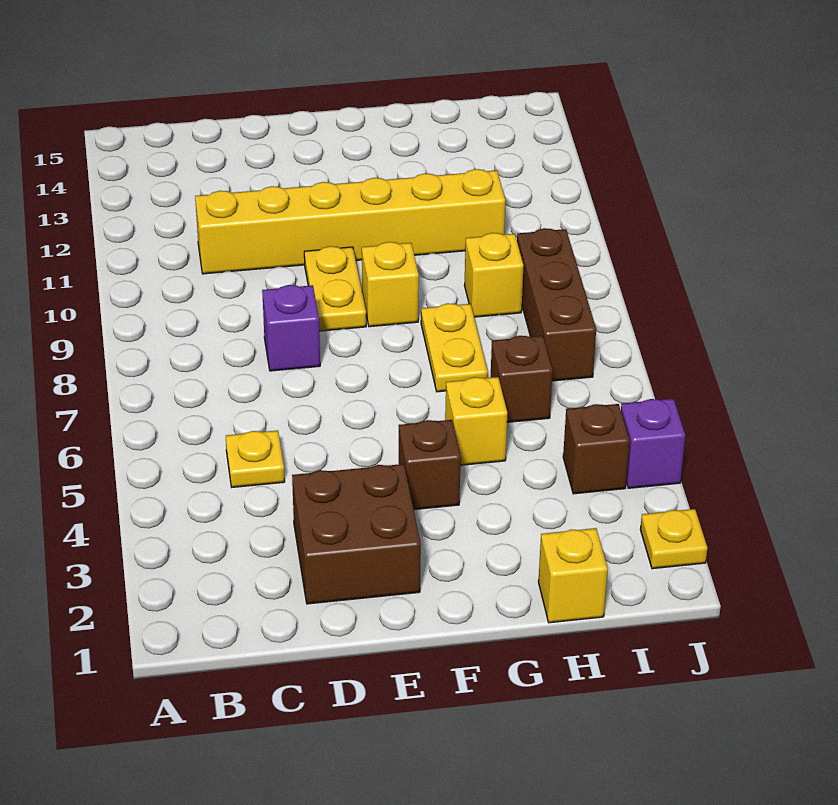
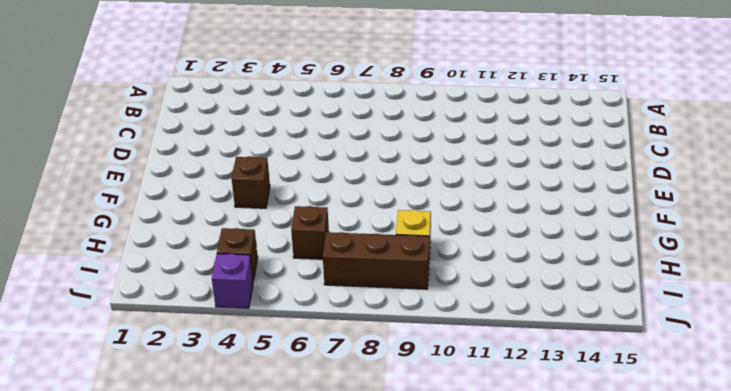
none -> yellow 1x1 plate [226,430,285,487]
none -> yellow 1x6 brick [195,169,505,274]
none -> brown 2x2 brick [292,464,421,604]

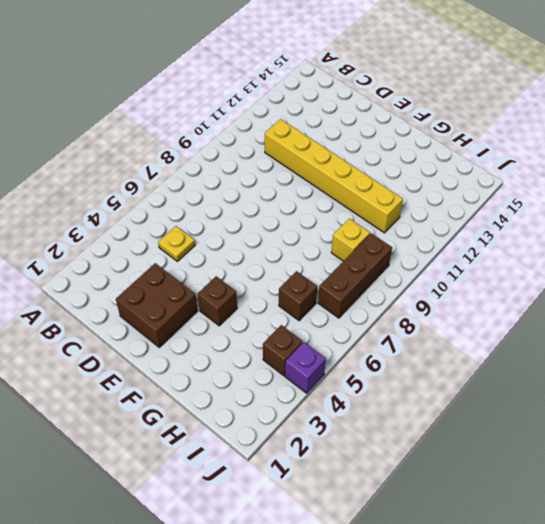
none -> purple 1x1 brick [262,285,320,371]
none -> yellow 1x2 plate [304,246,366,331]
none -> yellow 1x1 brick [362,242,419,327]

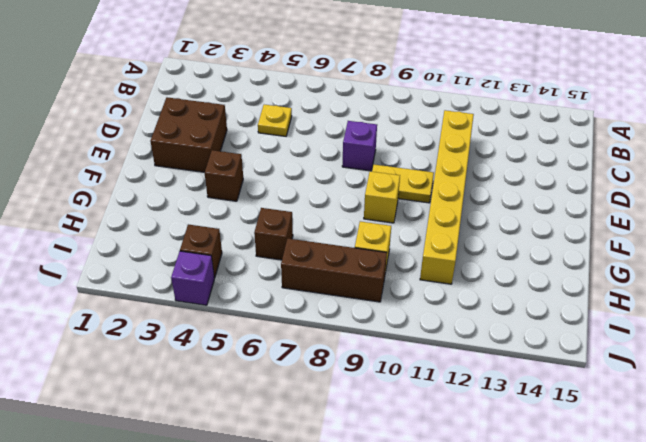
none -> yellow 1x1 brick [445,377,507,465]
none -> yellow 1x2 plate [421,303,488,392]
none -> yellow 1x1 brick [538,528,608,623]

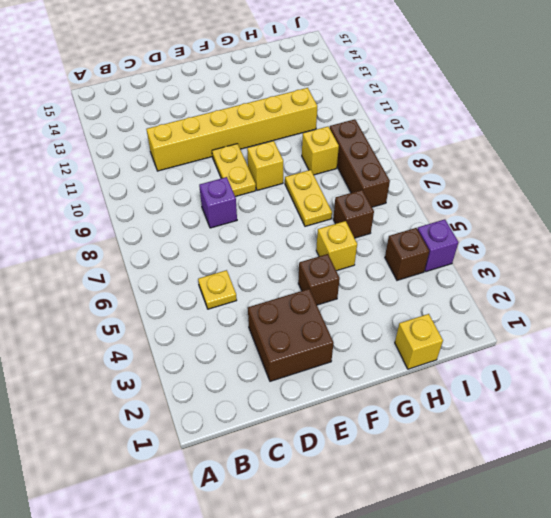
none -> yellow 1x1 plate [640,509,707,569]

